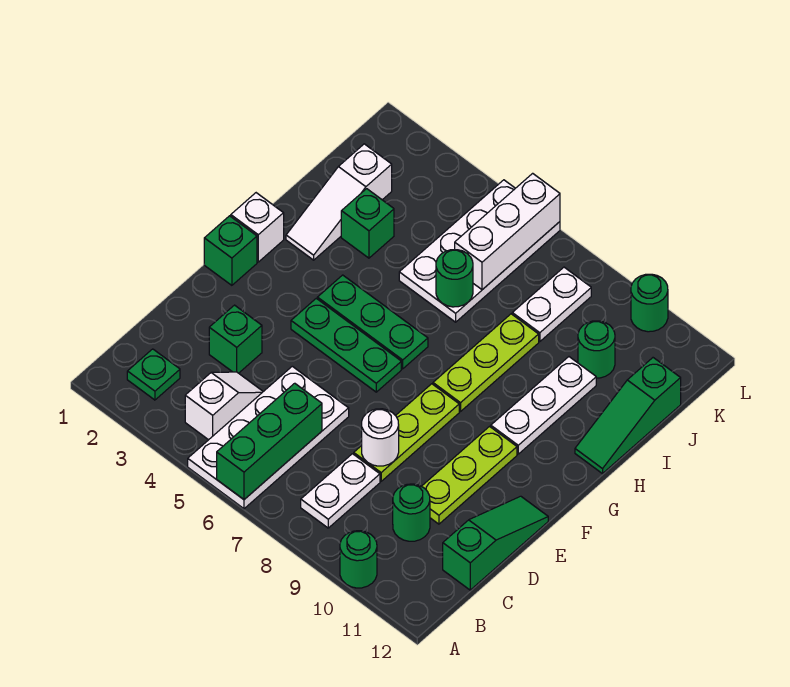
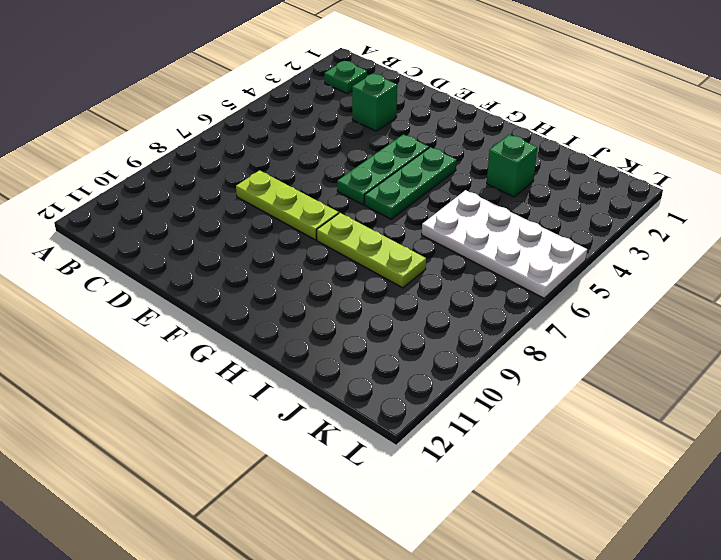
none -> white 2x4 plate [188,366,349,509]
none -> green 1x1 round brick [340,531,377,588]
none -> white 1x2 slope [185,372,263,440]

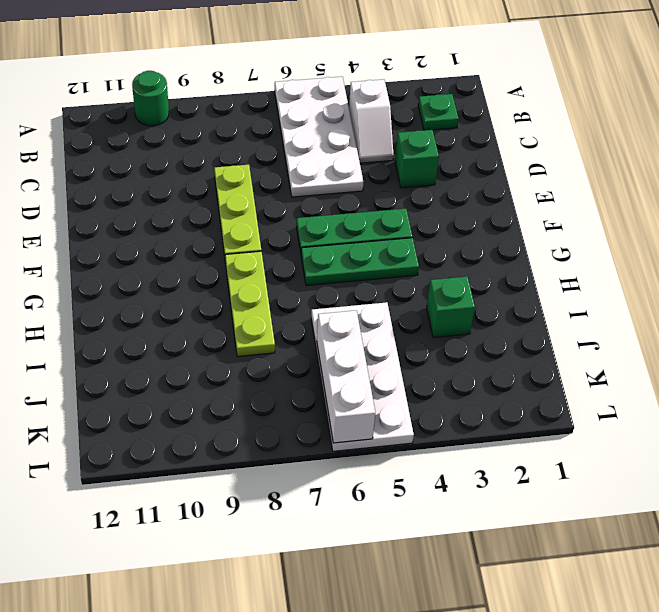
none -> white 1x2 plate [301,454,380,528]
none -> green 1x1 round brick [393,484,430,541]
none -> green 1x3 slope [443,496,548,590]

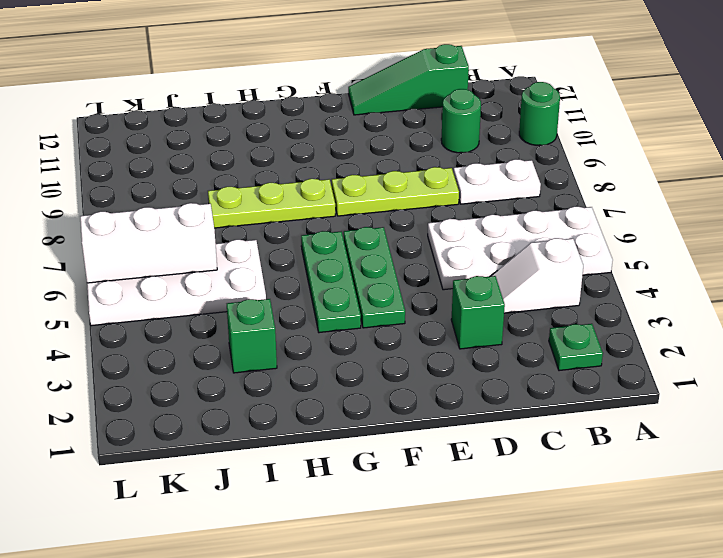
none -> lime 1x3 plate [422,427,517,524]
none -> green 1x1 brick [204,216,257,285]
none -> white 1x1 brick [231,193,284,262]

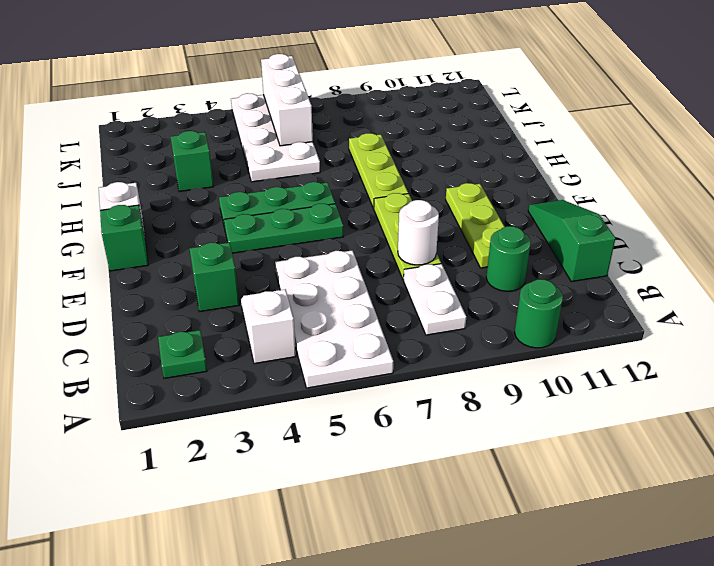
none -> white 1x3 plate [491,357,596,454]
none -> white 1x3 slope [286,144,392,260]
none -> green 1x3 slope [575,358,681,474]

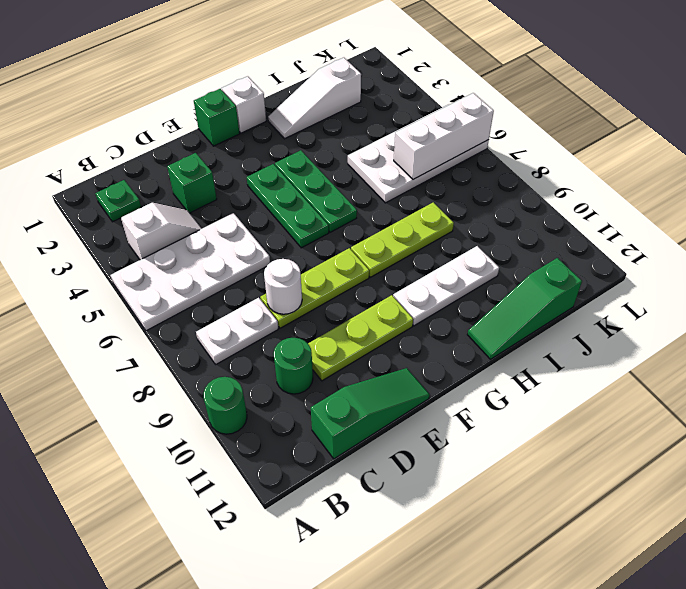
none -> green 1x1 brick [341,189,394,258]
none -> white 1x2 plate [512,267,591,342]
none -> green 1x1 round brick [578,321,615,378]

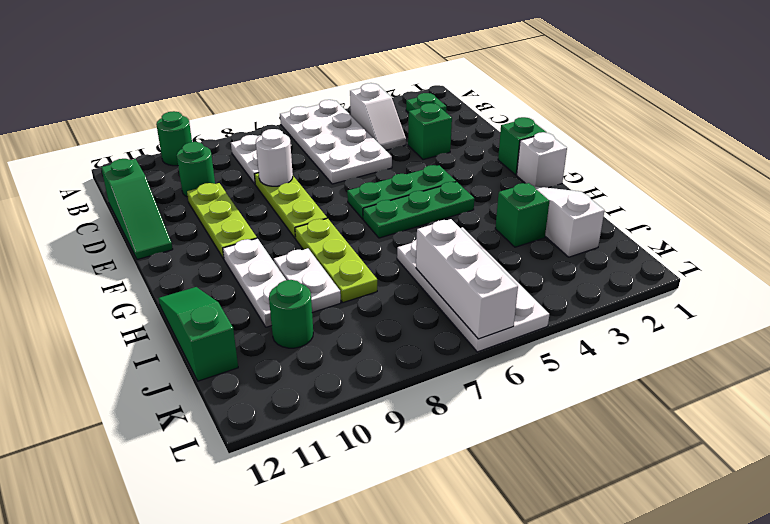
white 1x2 plate [274,248,341,313] -> white 1x2 plate moved to [512,267,591,342]
none -> green 1x1 round brick [631,274,668,332]
none -> green 1x3 brick [217,383,322,499]
none -> green 1x1 round brick [436,250,473,307]

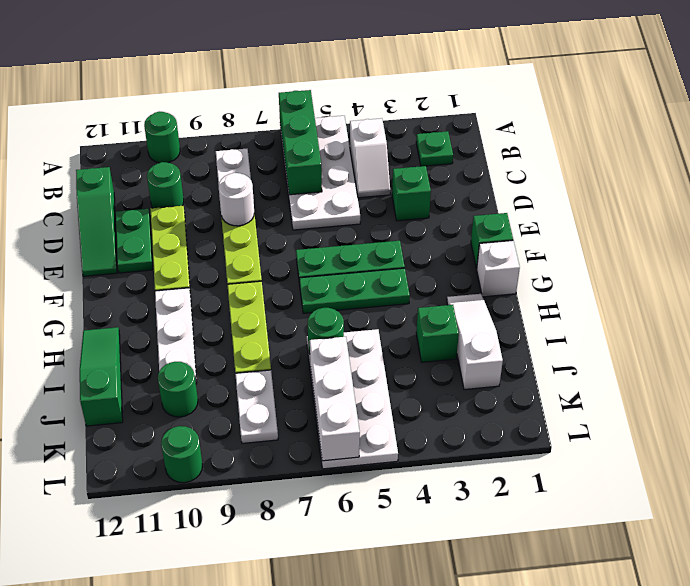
green 1x2 plate [115,209,153,273] -> none

